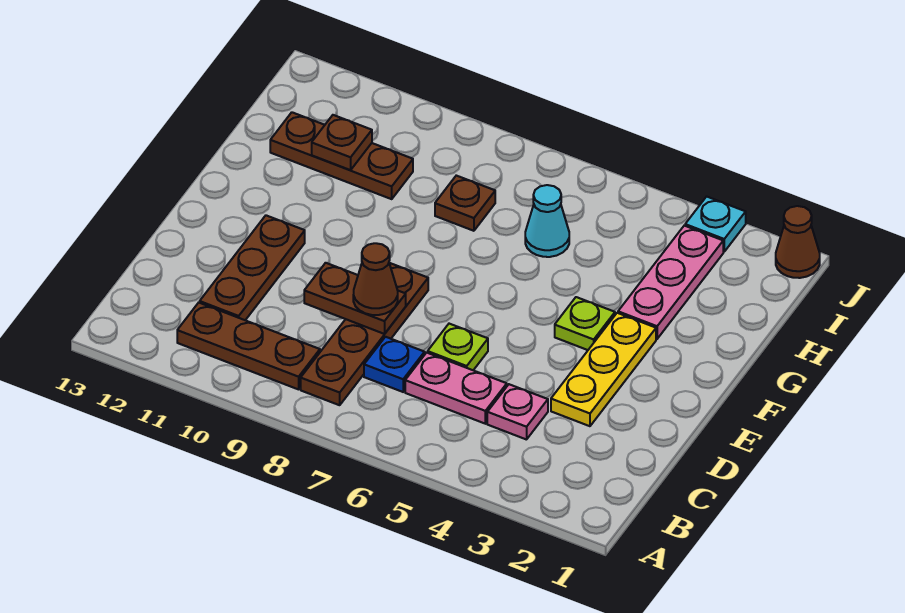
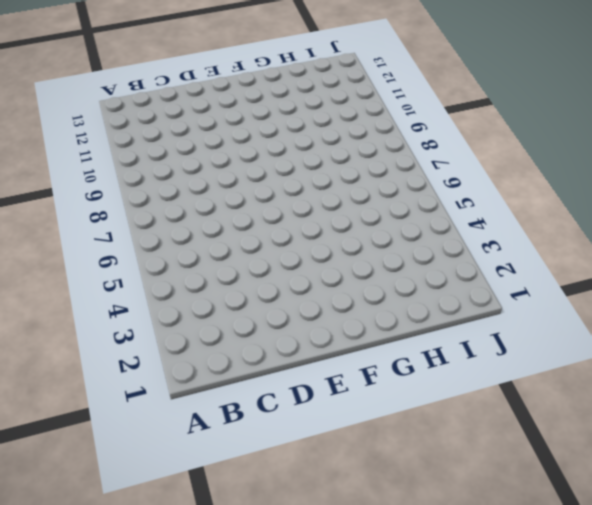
none -> brown 1x4 plate [301,263,428,405]
none -> brown 1x3 plate [177,303,320,389]
none -> pink 1x1 plate [487,384,548,440]

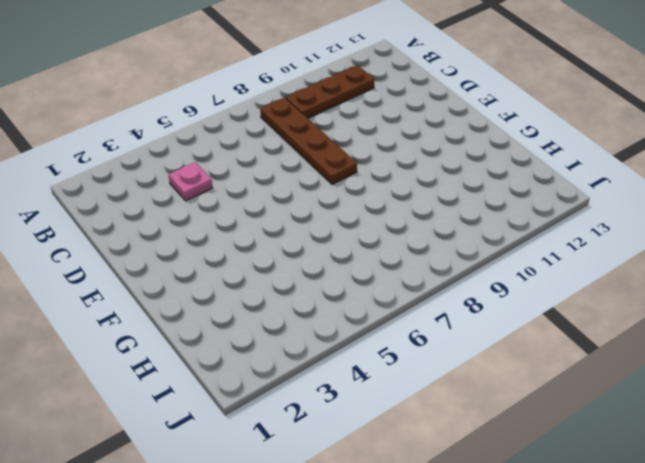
none -> pink 1x2 plate [405,353,507,424]
none -> blue 1x1 plate [364,337,425,392]
none -> brown 1x3 plate [200,215,305,320]

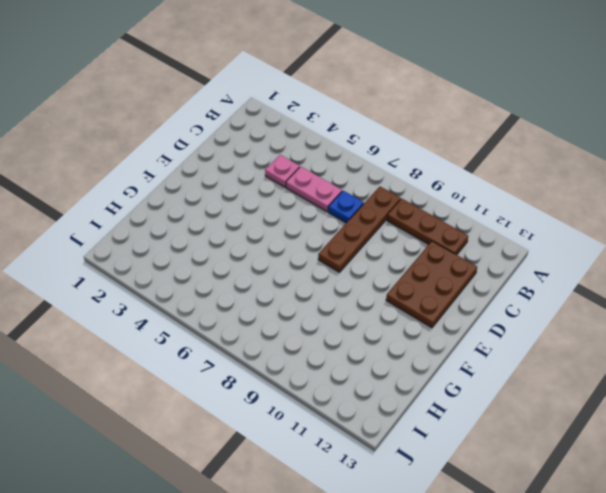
brown 2x3 plate [386,241,477,328] -> brown 1x3 plate [200,215,305,320]
none -> yellow 1x3 plate [551,313,656,426]
none -> lime 1x1 plate [428,324,488,370]
none -> lime 1x1 plate [555,297,615,350]

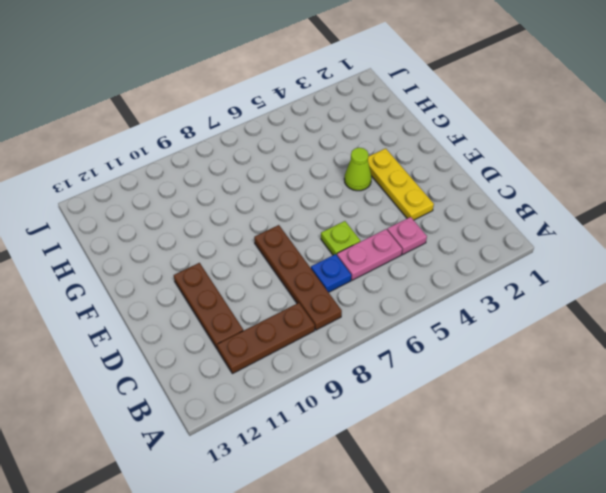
lime 1x1 cone [344,148,372,191] -> lime 1x1 plate [555,297,615,350]
none -> pink 1x3 plate [618,226,723,339]
none -> cyan 1x1 cone [525,185,569,257]
none -> brown 1x1 plate [435,176,495,231]

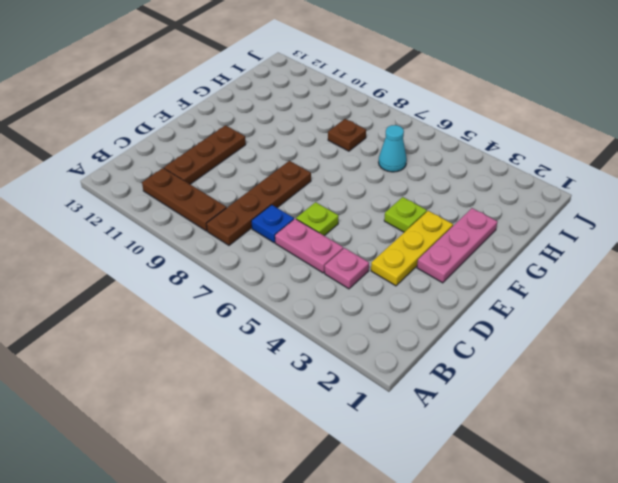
pink 1x3 plate [417,208,497,283] -> pink 1x3 plate moved to [618,226,723,339]
none -> brown 1x3 plate [270,112,413,199]
none -> brown 1x1 cone [776,206,820,278]
none -> cyan 1x1 plate [685,197,746,252]

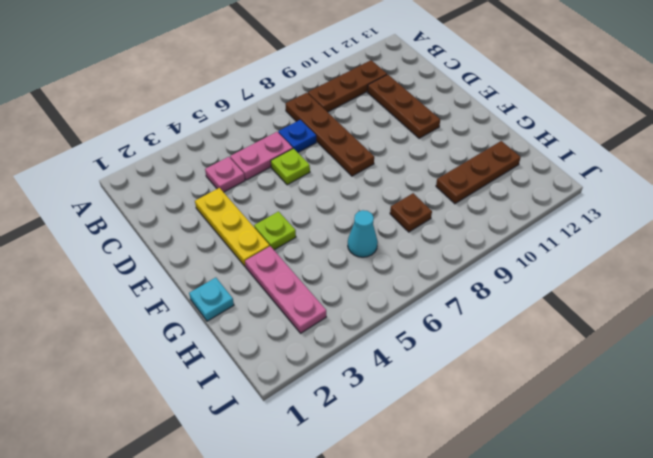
cyan 1x1 plate [189,278,234,321] -> cyan 1x1 plate moved to [685,197,746,252]
none -> brown 1x1 cone [776,206,820,278]
none -> brown 1x2 plate [304,263,406,334]
none -> brown 1x1 plate [312,115,372,170]

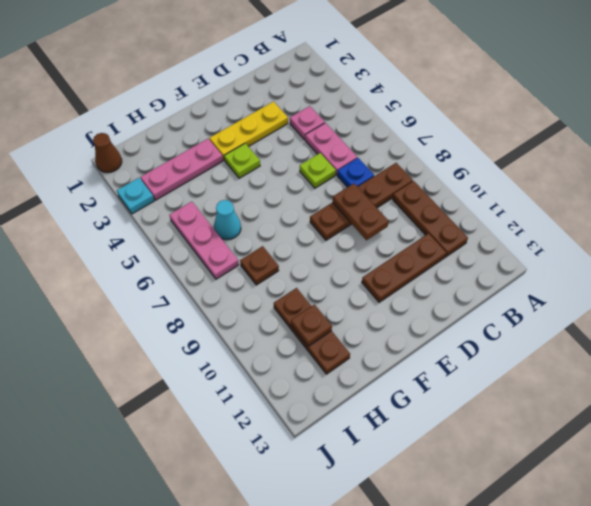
pink 1x3 plate [170,202,239,279] -> none
none -> brown 1x1 cone [353,243,398,315]

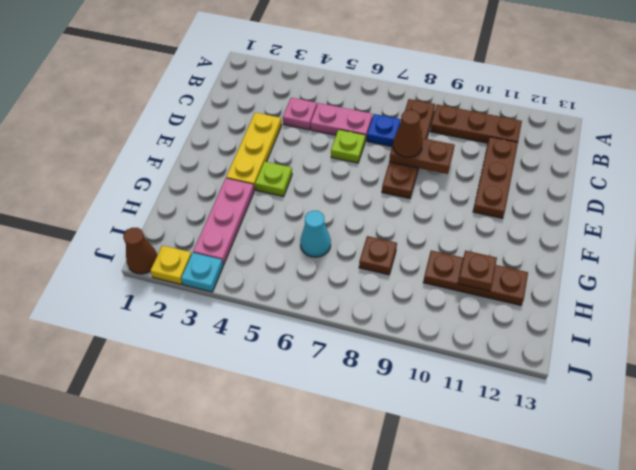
yellow 1x1 plate [150,245,192,284] -> none

